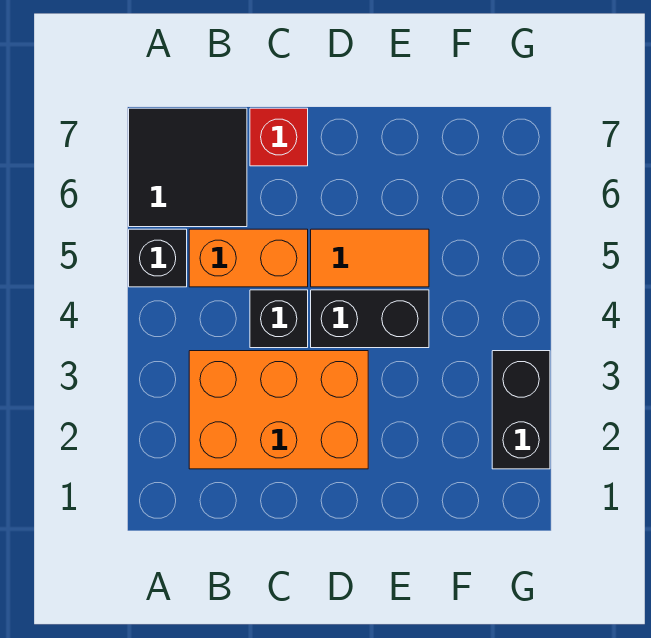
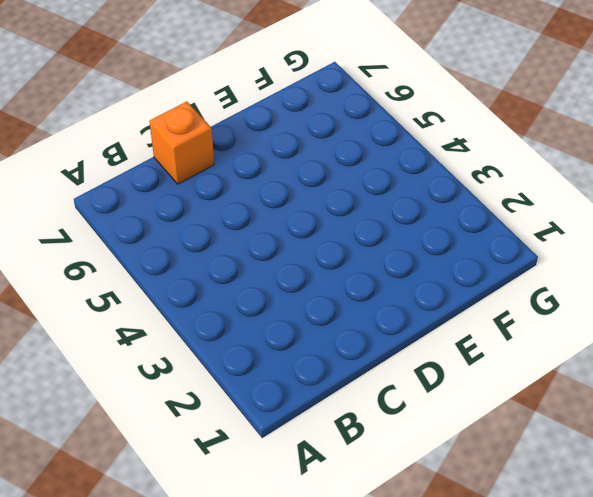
orange 1x1 brick [150,102,214,184] -> red 1x1 brick [250,108,308,166]
none -> black 1x1 brick [129,229,187,287]
none -> black 2x2 tile [129,108,247,227]

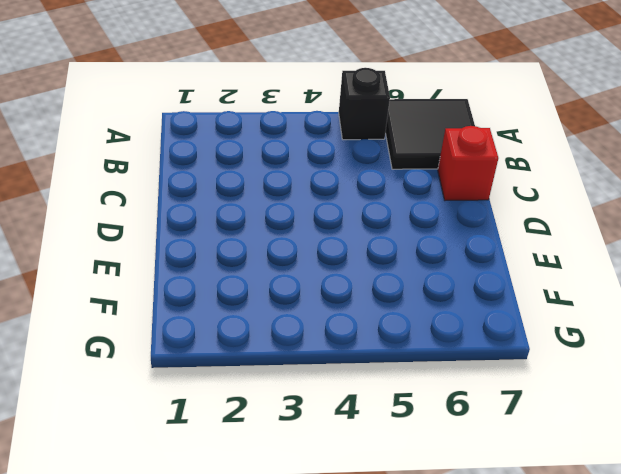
none -> orange 2x3 brick [189,351,368,469]
none -> orange 1x2 brick [189,229,308,287]

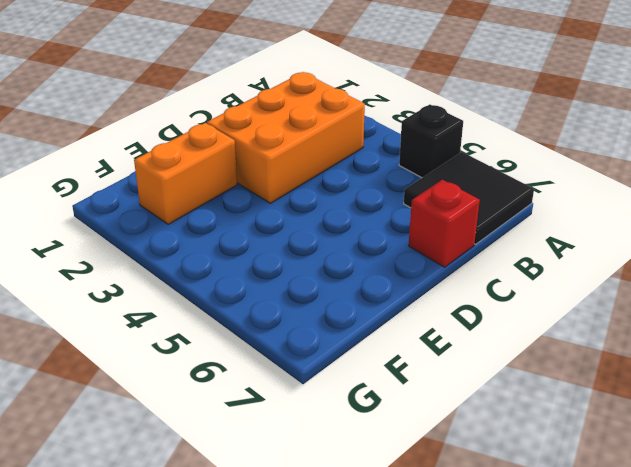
orange 1x2 brick [134,123,237,224] -> orange 1x2 brick moved to [189,229,308,287]
none -> black 1x1 brick [250,290,308,348]
none -> black 1x2 brick [311,290,429,348]

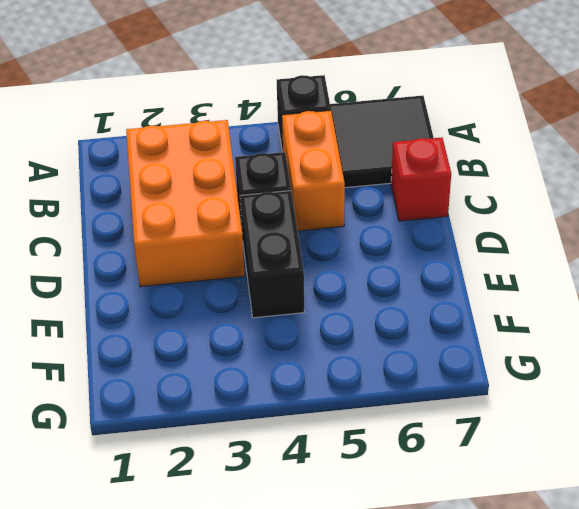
none -> orange 1x2 tile [311,229,429,287]
none -> black 1x2 brick [492,351,550,469]

